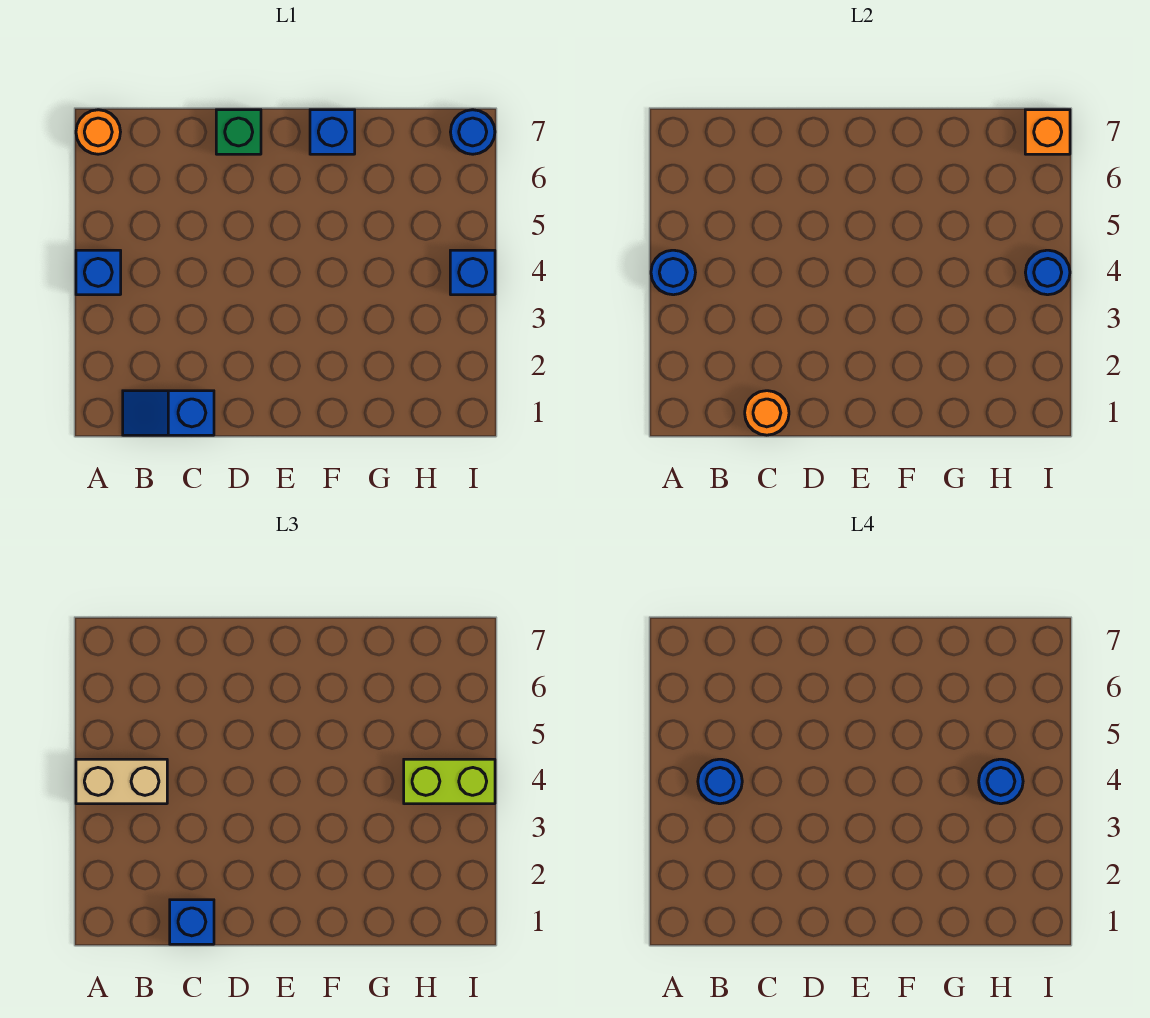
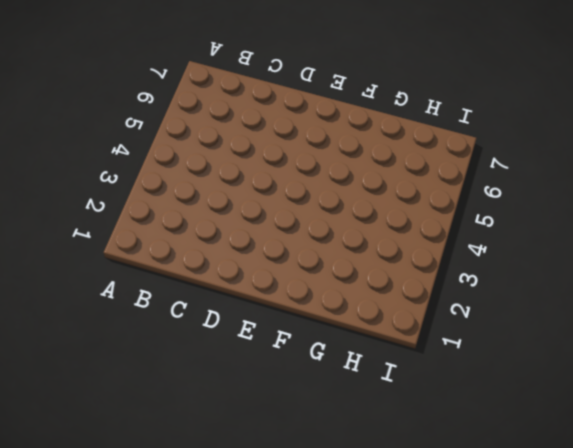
none -> blue 1x1 brick [76,250,121,295]
none -> orange 1x1 round brick [76,110,120,154]
none -> blue 1x2 slope [123,391,214,435]

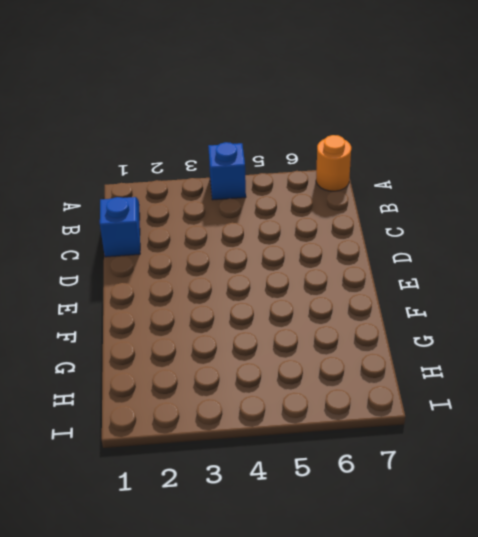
none -> green 1x1 brick [216,110,261,154]
none -> blue 1x1 brick [310,110,355,154]
none -> blue 1x1 brick [450,250,495,295]

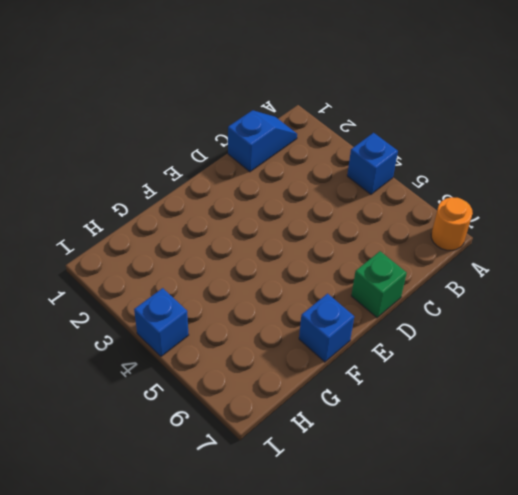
none -> blue 1x1 round brick [451,110,495,154]
none -> blue 1x1 round brick [651,250,695,295]
none -> orange 1x1 round brick [745,391,789,435]

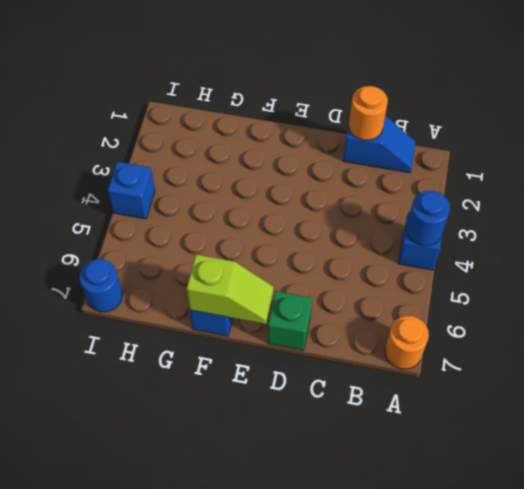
lime 1x2 slope [187,255,274,324] -> none
none -> blue 1x1 round brick [1025,250,1070,295]
none -> orange 1x1 brick [1025,110,1070,154]
none -> tan 1x2 brick [76,759,167,804]

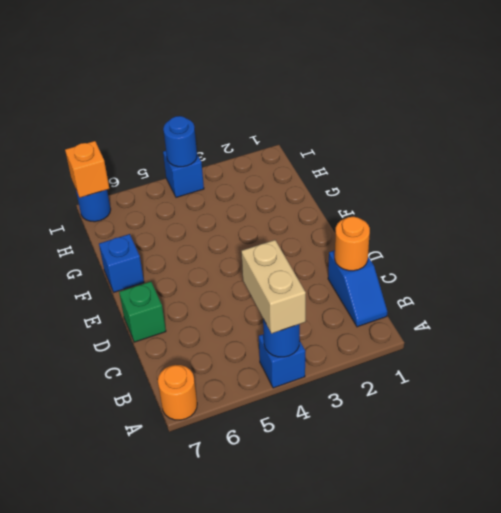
none -> blue 1x1 brick [170,900,214,944]
none -> lime 1x2 brick [404,759,495,804]
none -> blue 1x1 round brick [698,759,742,804]

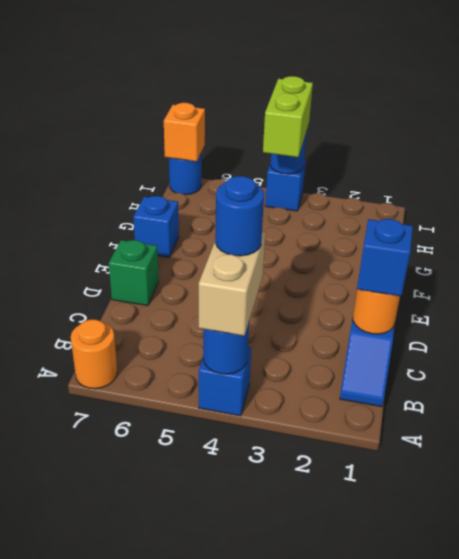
none -> blue 1x1 round brick [979,759,1023,804]

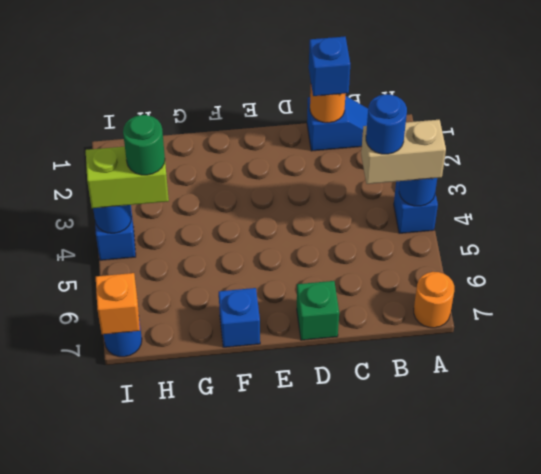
green 1x1 round brick [123,115,165,175] -> blue 1x1 round brick [979,759,1023,804]

